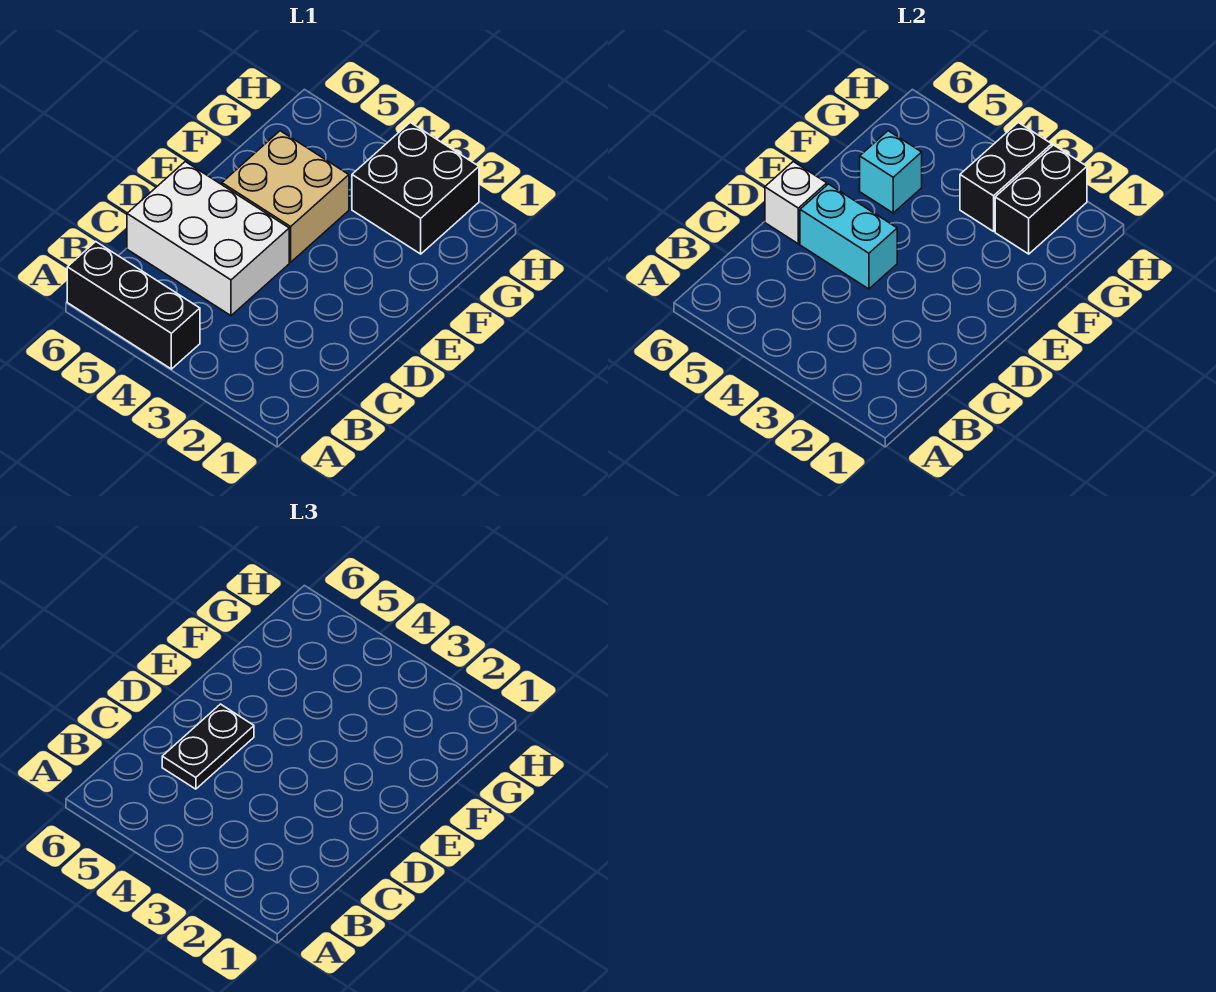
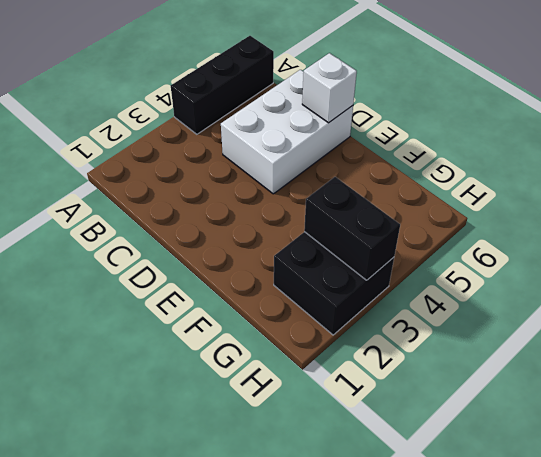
none -> tan 2x2 brick [222,131,349,262]
none -> cyan 1x2 brick [800,184,897,289]

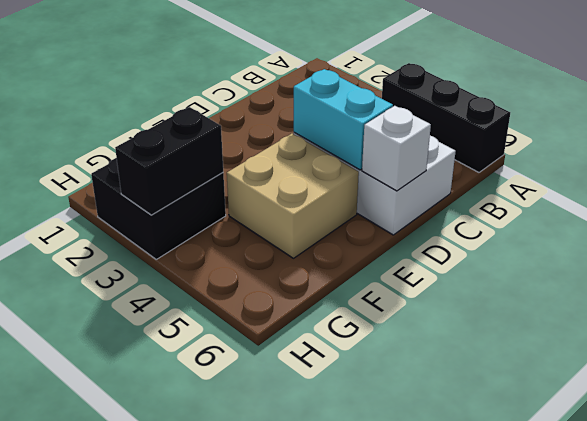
none -> cyan 1x1 brick [860,131,922,213]
none -> black 1x2 brick [995,145,1087,254]

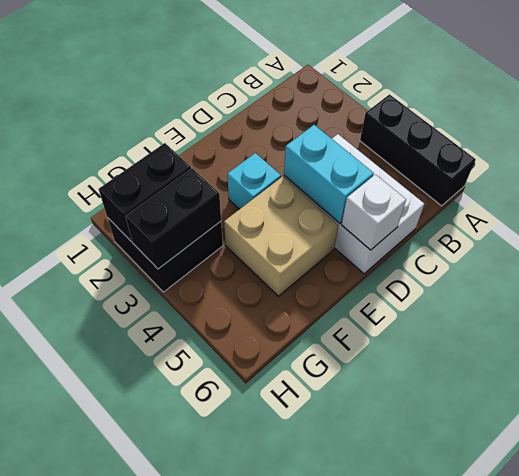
cyan 1x1 brick [228,153,281,209] -> cyan 1x1 brick moved to [860,131,922,213]
none -> black 1x2 plate [162,704,254,789]

